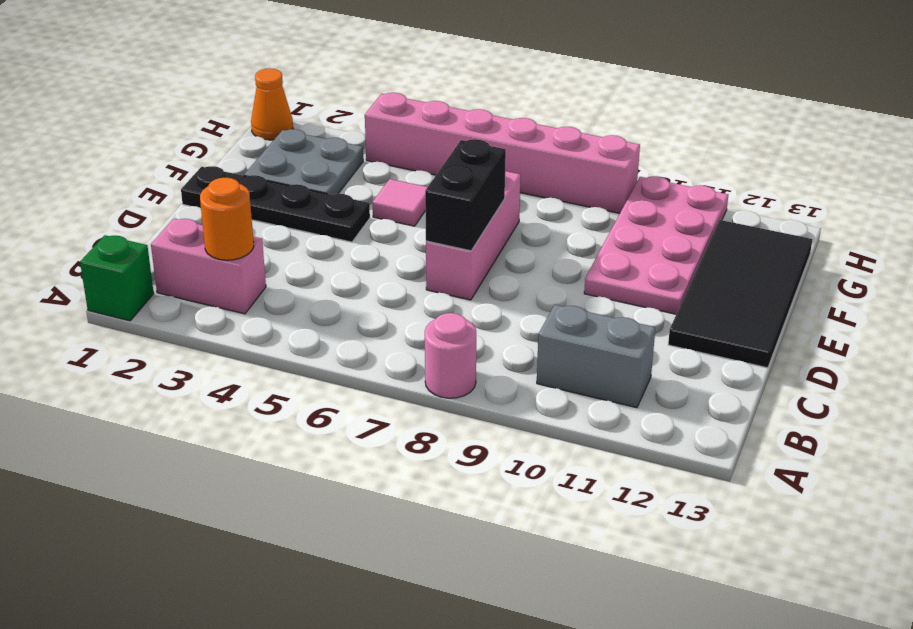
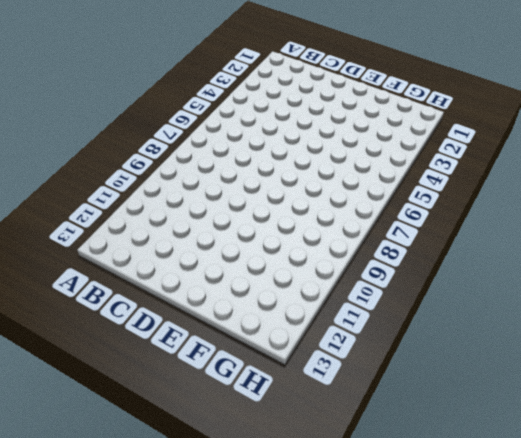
none -> green 1x1 brick [80,235,154,321]
none -> pink 1x1 round brick [425,313,476,398]
none -> pink 1x2 brick [151,219,266,314]

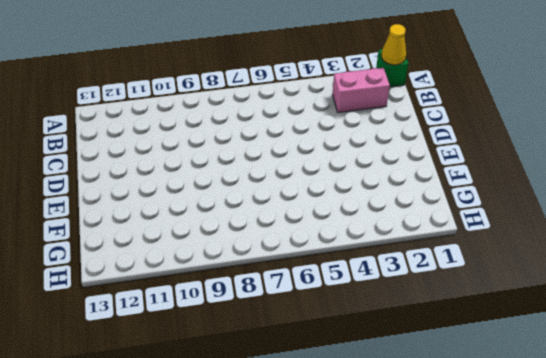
yellow 1x1 cone [381,24,406,65] -> none
none -> pink 1x1 round brick [425,313,476,398]
none -> grey 1x2 brick [537,305,655,408]
none -> pink 1x3 brick [426,171,521,300]

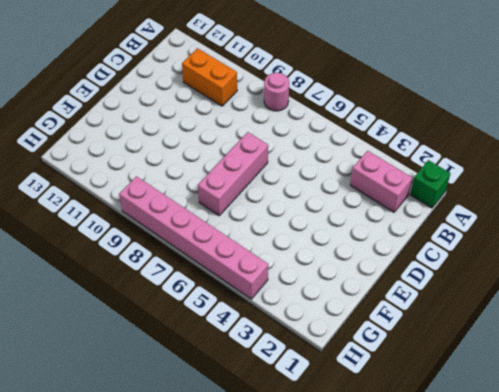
orange 1x2 brick [182,48,237,106] -> grey 1x2 brick [537,305,655,408]
none -> black 2x4 tile [668,220,812,368]
none -> black 1x4 plate [181,166,370,242]
none -> pink 2x4 plate [584,176,728,314]

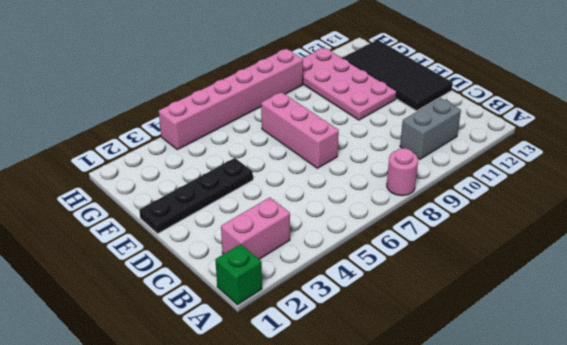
none -> grey 2x2 plate [244,129,363,195]
none -> pink 1x1 tile [372,179,427,226]
none -> orange 1x1 cone [251,68,293,140]

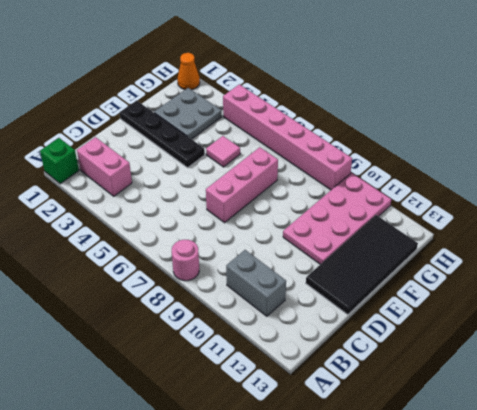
none -> orange 1x1 round brick [200,178,254,260]
none -> black 1x2 brick [425,139,506,251]

